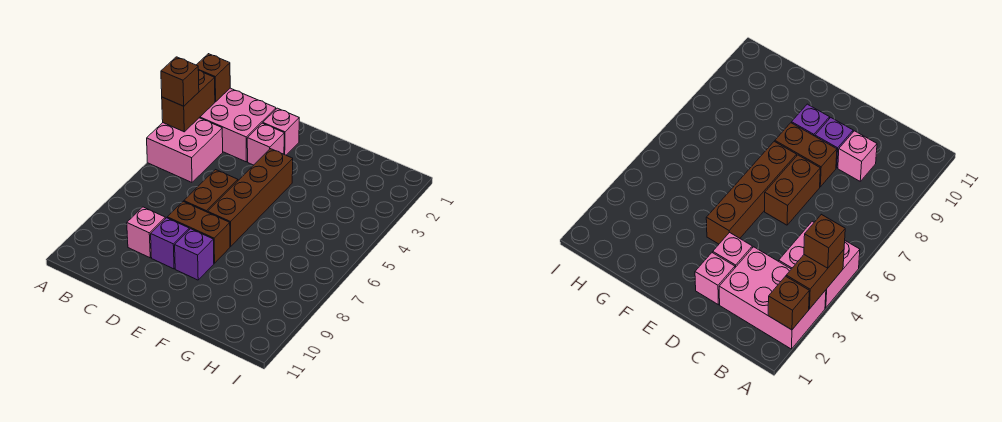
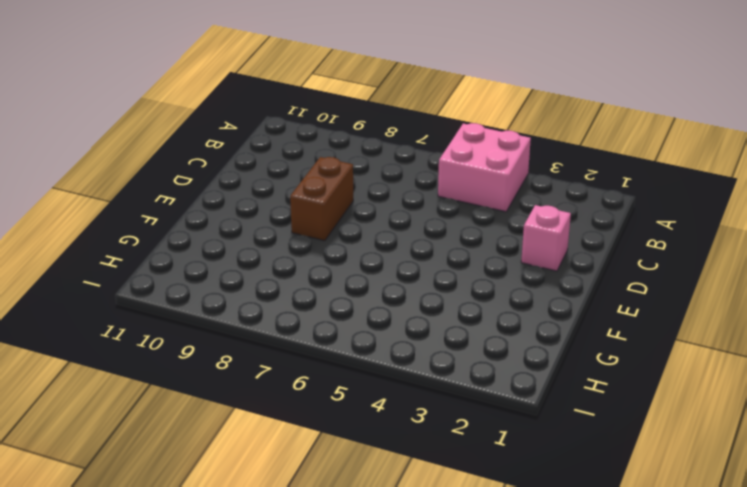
none -> pink 2x3 brick [199,88,276,162]
none -> pink 1x1 brick [127,207,165,258]
none -> pink 1x1 brick [247,123,284,165]

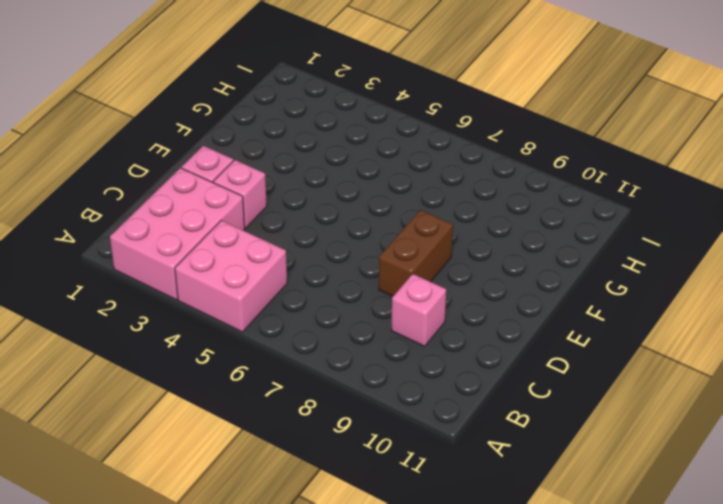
none -> brown 1x2 brick [184,170,238,212]
none -> purple 1x1 brick [151,218,189,269]
none -> brown 1x4 brick [208,149,293,246]

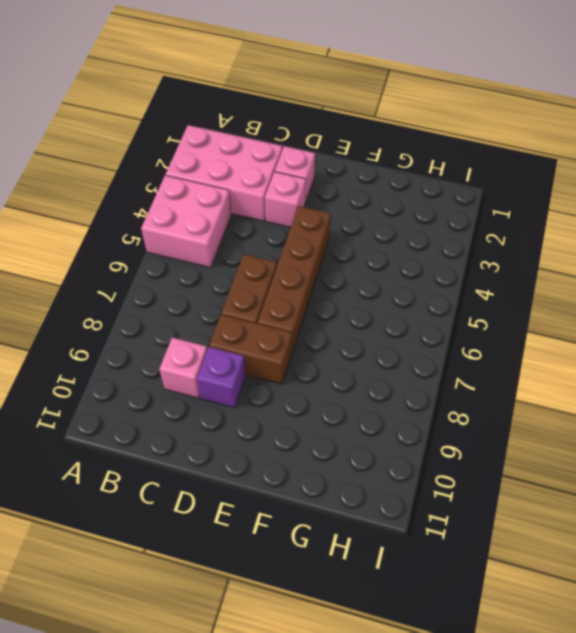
none -> purple 1x1 brick [175,229,214,280]
none -> brown 1x1 brick [197,54,230,102]
none -> brown 1x2 brick [162,70,215,132]

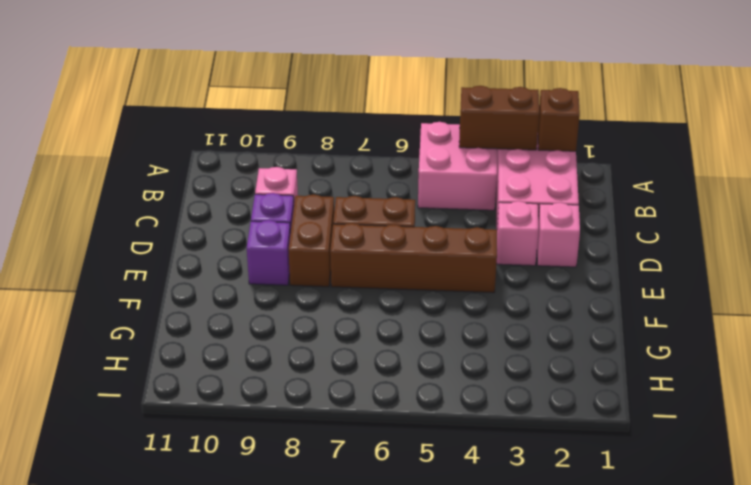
none -> brown 1x1 brick [161,57,199,106]

